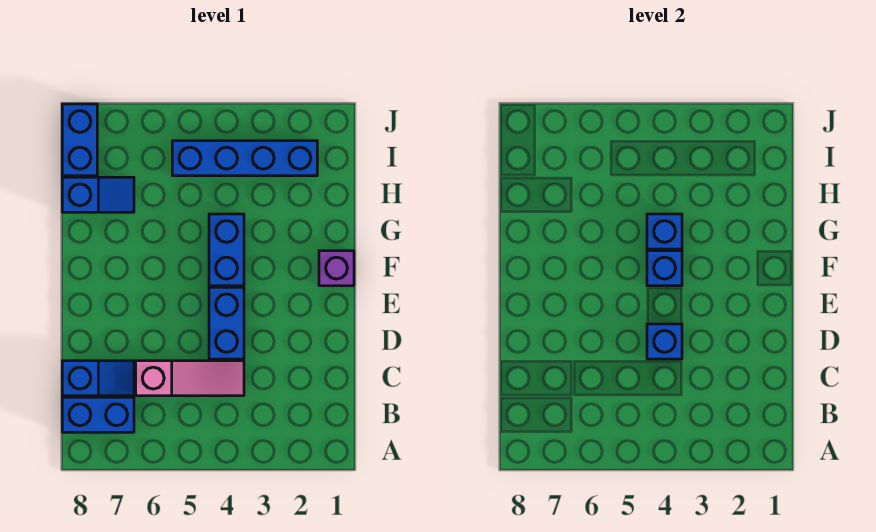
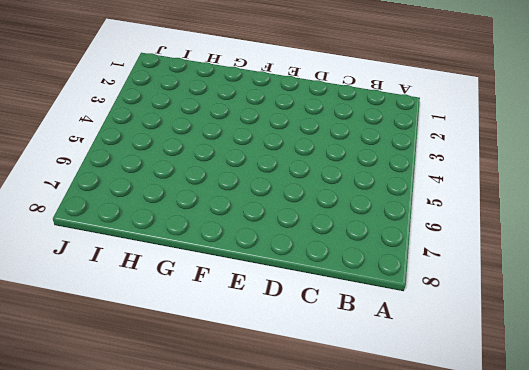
none -> blue 1x2 brick [62,397,134,432]
none -> pink 1x3 slope [136,361,244,396]
none -> blue 1x2 slope [62,361,134,396]

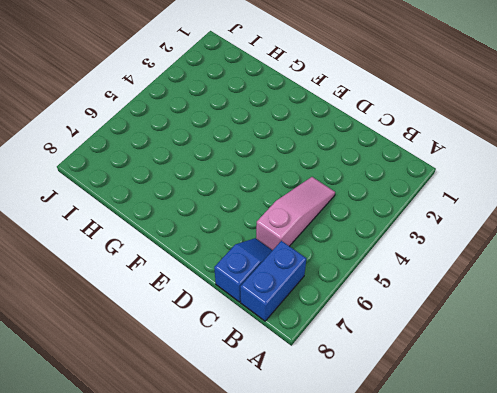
none -> blue 1x2 brick [209,287,244,359]
none -> purple 1x1 brick [319,251,354,286]
none -> blue 1x2 brick [209,214,244,286]

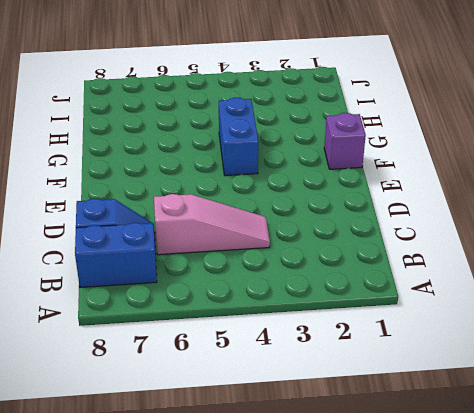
none -> blue 1x2 brick [209,287,244,359]
none -> blue 1x2 slope [62,177,134,212]
none -> blue 1x4 brick [172,141,317,176]

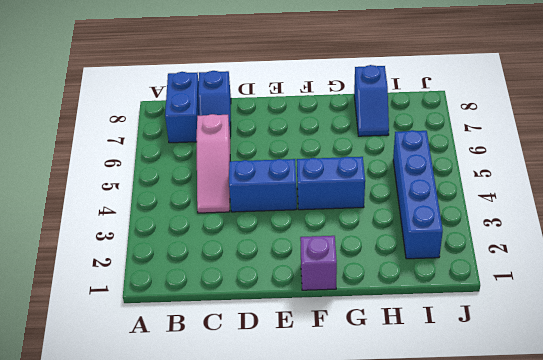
none -> blue 1x2 brick [62,104,97,176]
none -> blue 1x1 brick [647,324,682,359]
none -> blue 1x1 brick [647,251,682,286]

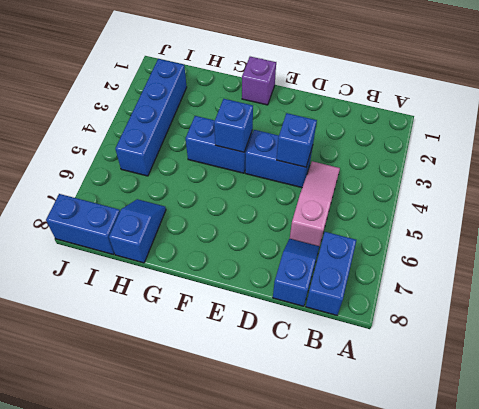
none -> blue 1x1 brick [647,214,682,249]

